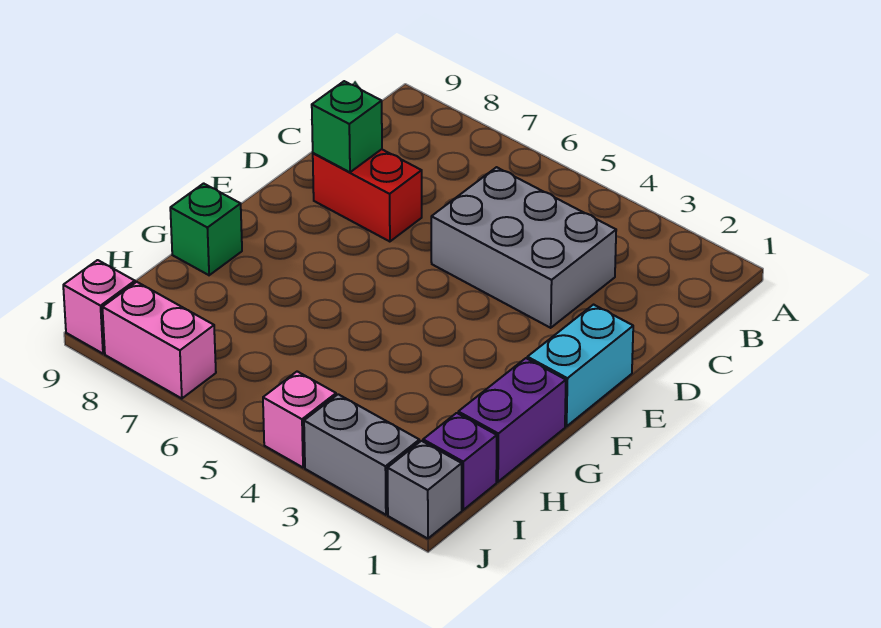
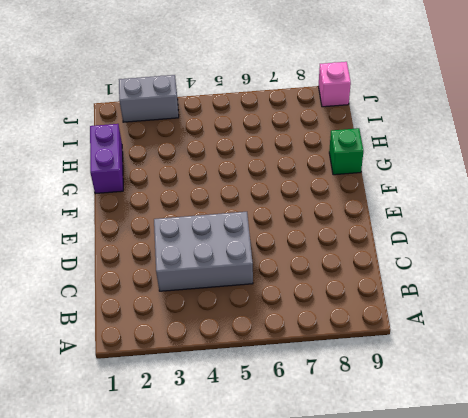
none -> red 1x2 brick [313,149,422,242]
none -> cyan 1x2 brick [527,305,633,426]
none -> purple 1x1 brick [423,413,497,510]

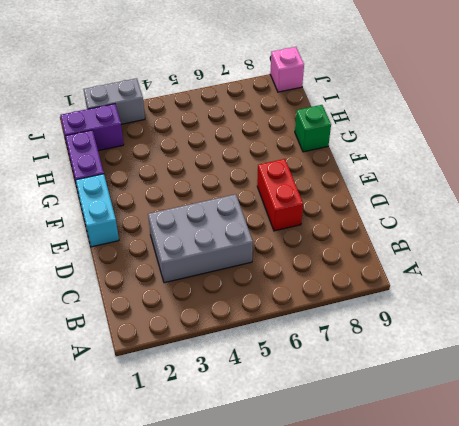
red 1x2 brick [257,159,303,231] -> red 1x2 brick turned to [313,149,422,242]
purple 1x2 brick [60,104,124,151] -> purple 1x1 brick [423,413,497,510]
none -> grey 1x1 brick [387,441,462,539]
none -> pink 1x1 brick [263,371,336,467]
none -> pink 1x2 brick [102,282,216,399]

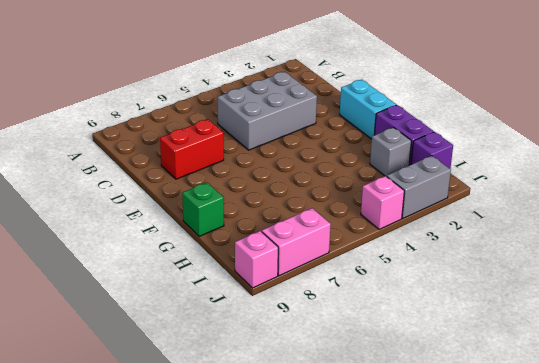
grey 1x1 brick [370,127,411,176] -> grey 1x1 brick moved to [387,441,462,539]
none -> green 1x1 brick [312,81,382,172]

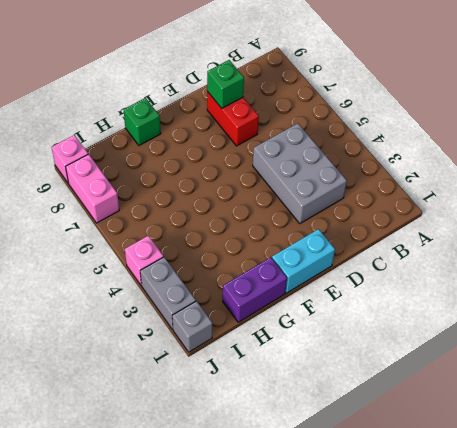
none -> purple 1x1 brick [423,413,497,510]

